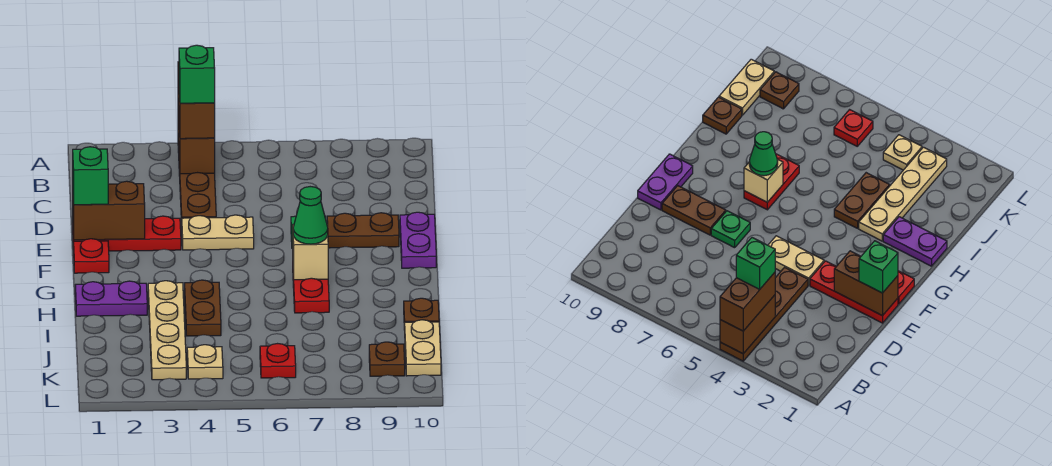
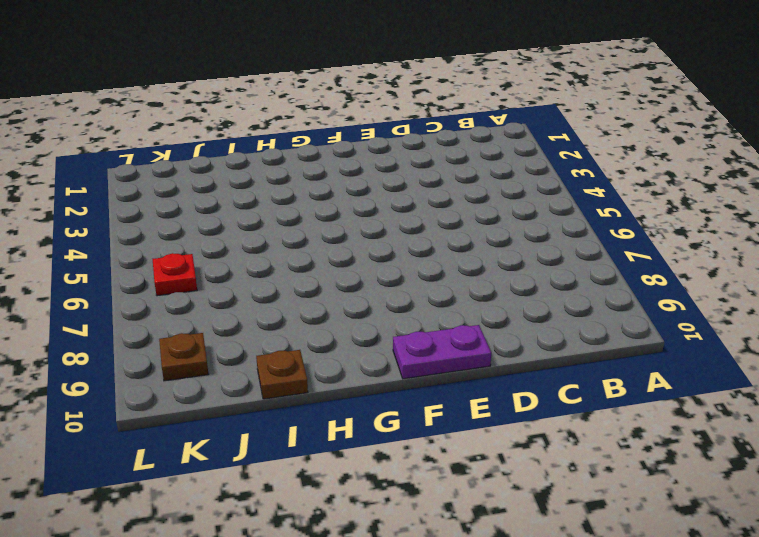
none -> brown 1x4 plate [178,142,216,222]
none -> red 1x3 plate [73,216,181,251]
none -> tan 1x2 plate [182,215,254,250]

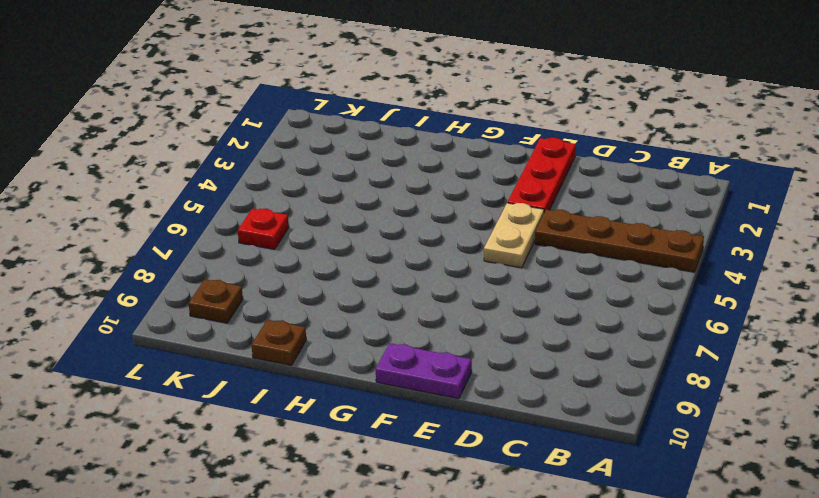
none -> green 1x1 plate [711,211,750,248]
none -> brown 1x2 plate [327,213,399,248]
none -> red 1x1 plate [74,239,109,273]

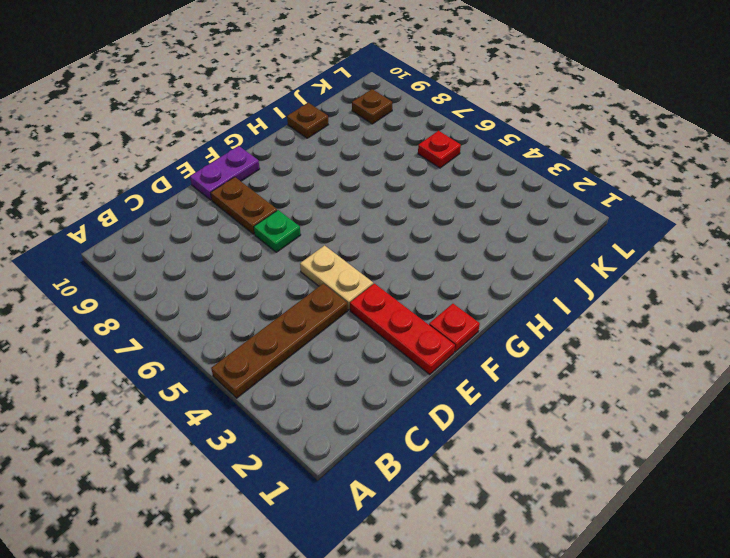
none -> red 1x2 plate [293,276,329,313]
none -> purple 1x2 plate [75,281,147,316]
none -> tan 1x4 plate [148,281,186,380]

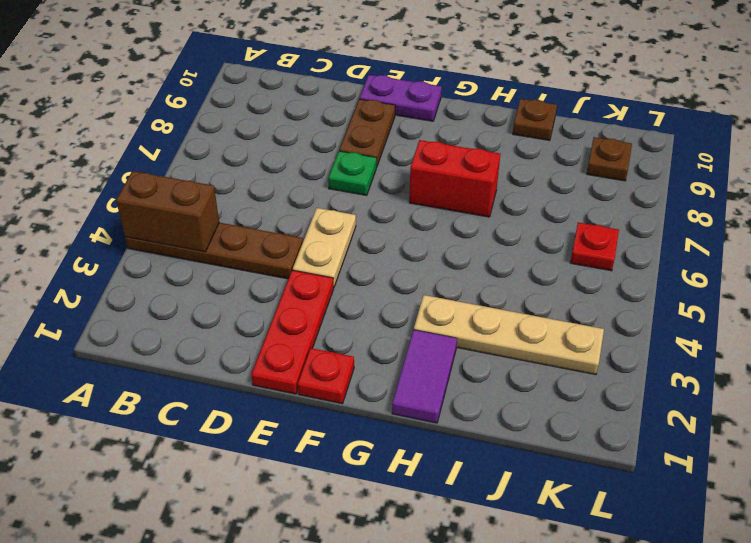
red 1x2 brick [409,140,500,217] -> red 1x2 plate [293,276,329,313]
purple 1x2 tile [392,330,457,423] -> purple 1x2 plate [75,281,147,316]
none -> brown 1x2 plate [185,280,221,336]
none -> tan 1x2 plate [405,320,441,376]
none -> tan 1x1 plate [187,345,223,379]

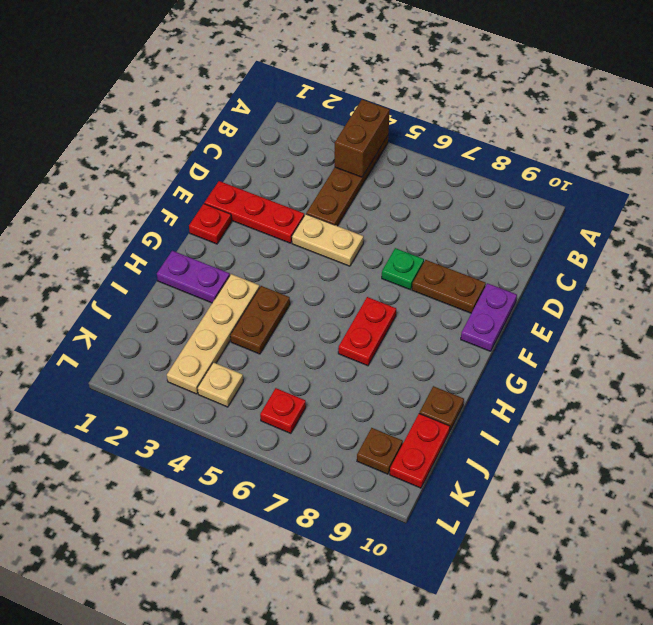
red 1x2 plate [390,414,450,488] -> tan 1x2 plate [405,320,441,376]
none -> brown 1x2 brick [73,181,145,240]
none -> tan 1x1 brick [293,224,328,280]
none -> brown 1x2 brick [178,62,215,139]

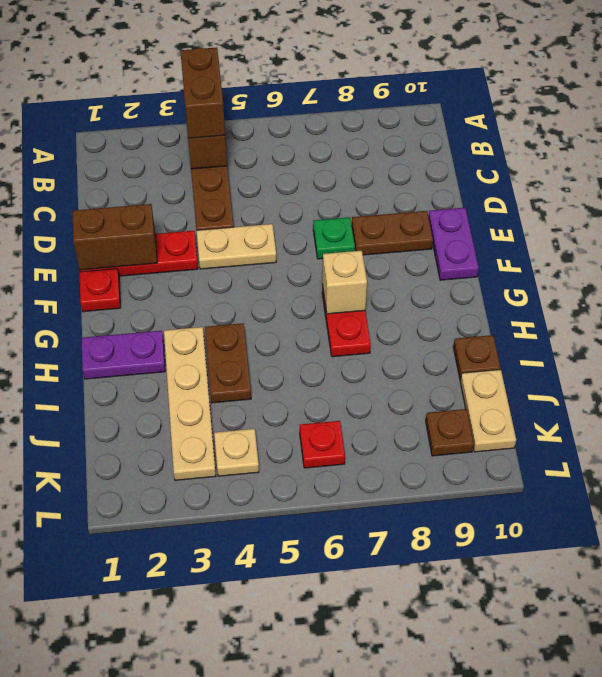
none -> green 1x1 brick [73,147,108,205]
none -> green 1x1 cone [293,187,328,244]
none -> green 1x1 brick [179,45,215,103]

